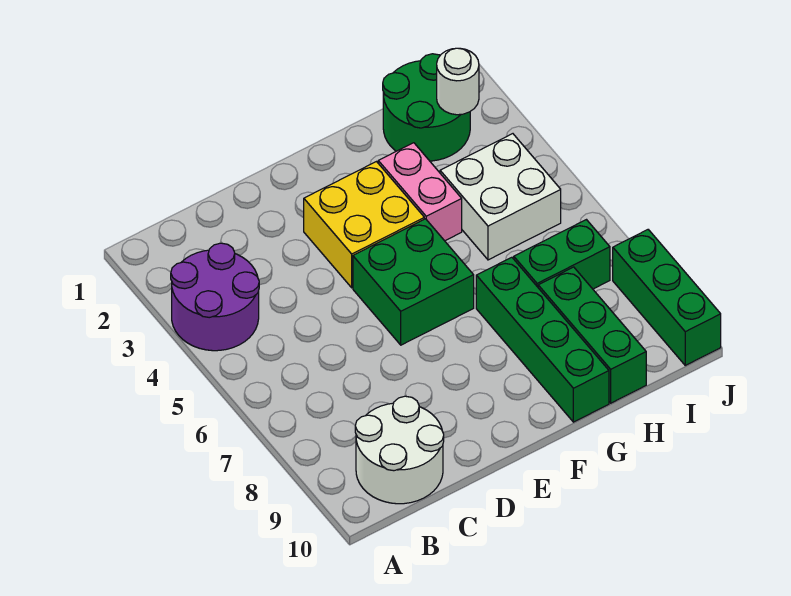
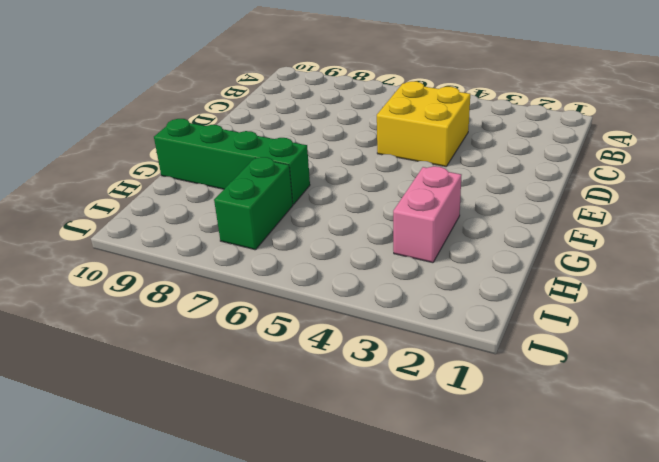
yellow 2x2 brick [377,81,470,166] -> yellow 2x2 brick moved to [304,162,424,288]
pink 1x2 brick [393,166,461,263] -> pink 1x2 brick turned to [378,143,462,241]
none -> purple 2x2 round brick [171,243,259,351]
none -> white 2x2 round brick [355,396,444,504]
none -> green 2x2 brick [353,219,474,345]

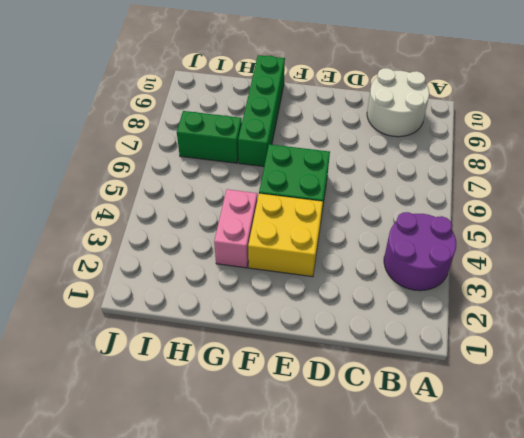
none -> green 2x2 round brick [383,54,470,161]
none -> white 2x2 brick [440,134,561,260]
none -> green 1x3 brick [538,267,646,403]

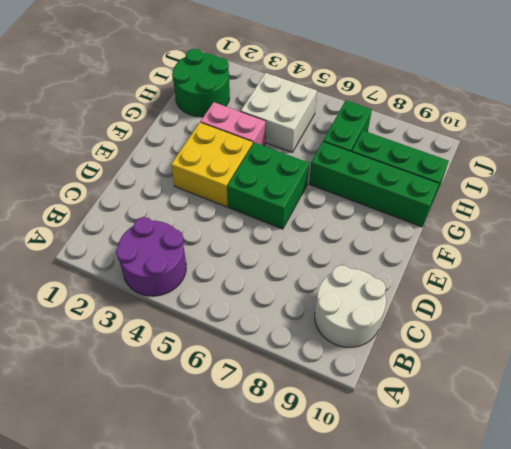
none -> green 1x3 brick [613,230,721,365]
none -> white 1x1 round brick [437,48,479,115]

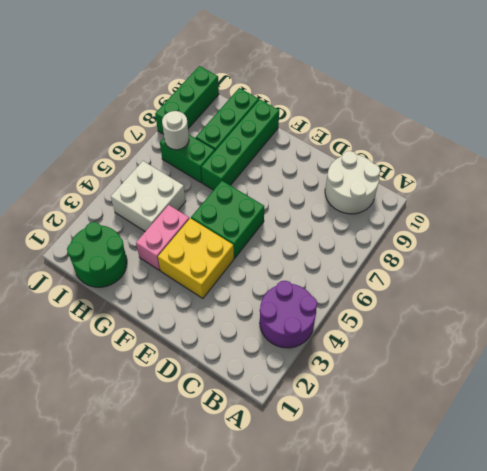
white 1x1 round brick [162,111,189,150] -> white 1x1 round brick moved to [437,48,479,115]

